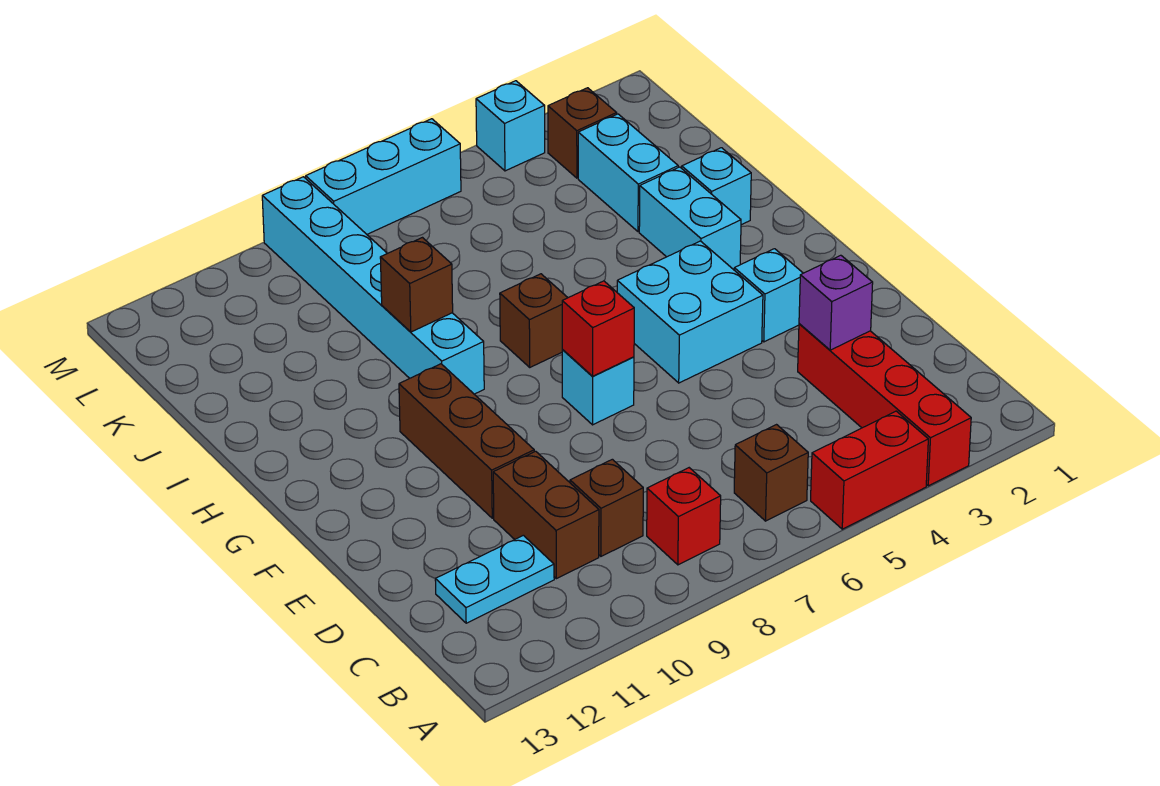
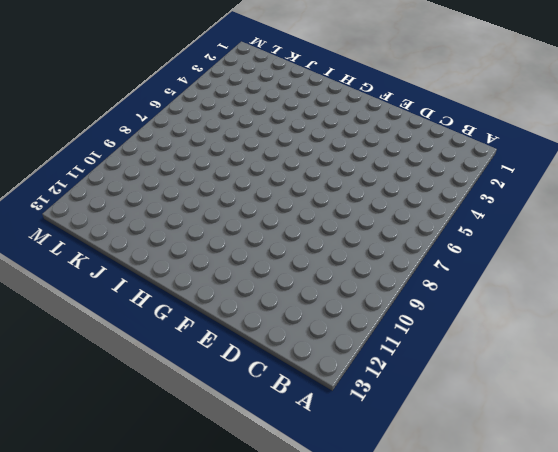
none -> red 1x4 brick [798,324,971,486]
none -> red 1x2 brick [811,411,928,529]
none -> brown 1x1 brick [734,425,808,521]

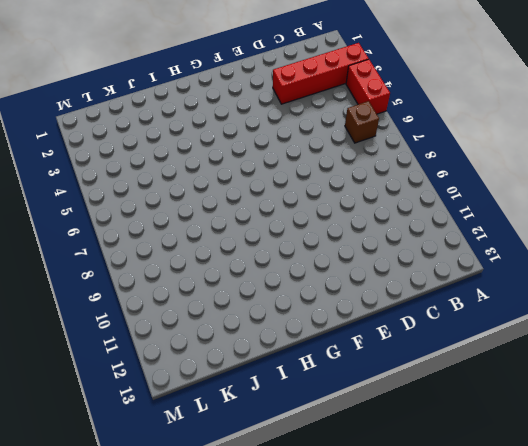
none -> red 1x1 brick [647,468,721,565]
none -> brown 1x1 brick [570,459,643,556]
none -> brown 1x2 brick [493,451,599,579]

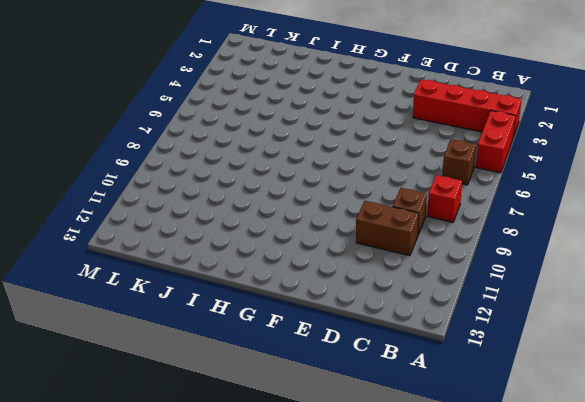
none -> cyan 1x2 plate [435,535,554,623]
none -> brown 1x3 brick [399,364,534,518]
none -> cyan 1x1 brick [734,249,803,342]

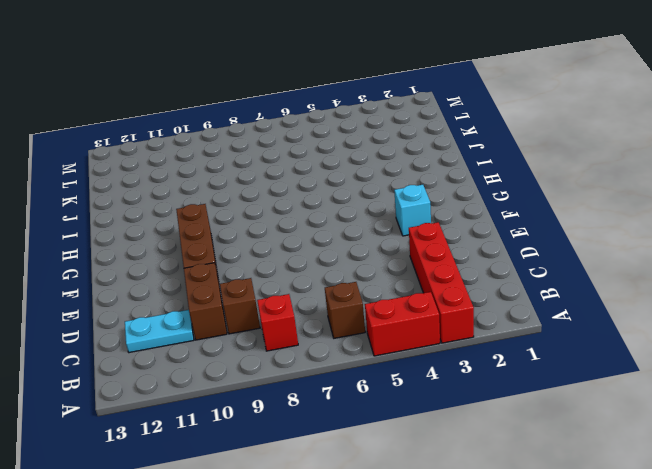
none -> cyan 2x2 brick [617,241,763,383]
none -> cyan 1x1 brick [562,350,634,425]
none -> cyan 1x2 brick [639,167,741,270]

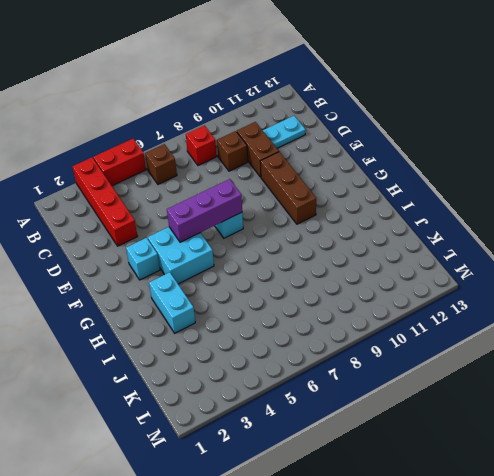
purple 1x3 brick [167,179,242,242] -> red 1x1 brick [562,281,634,376]
none -> brown 1x1 brick [500,274,568,367]
none -> cyan 1x6 brick [262,177,484,394]
none -> cyan 1x1 brick [682,148,751,225]

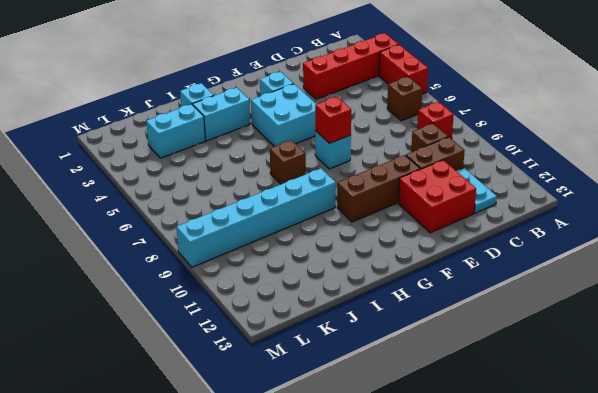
red 2x2 brick [398,160,476,233] -> none
none -> brown 1x1 brick [548,88,617,178]
none -> cyan 1x1 brick [476,81,545,171]
none -> cyan 1x3 brick [306,119,461,234]

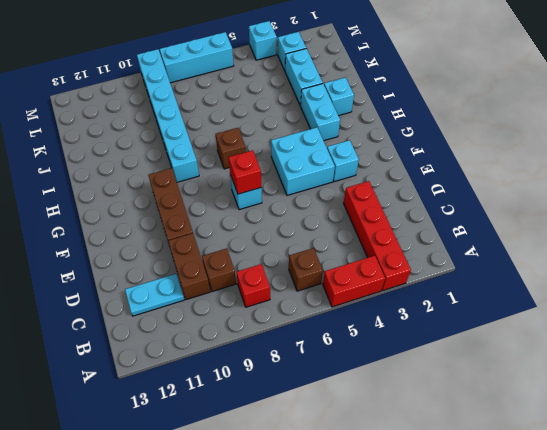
cyan 1x1 brick [278,32,306,71] -> brown 1x1 brick [548,88,617,178]
none -> purple 1x1 brick [799,255,873,350]
none -> brown 1x1 brick [380,238,453,332]

